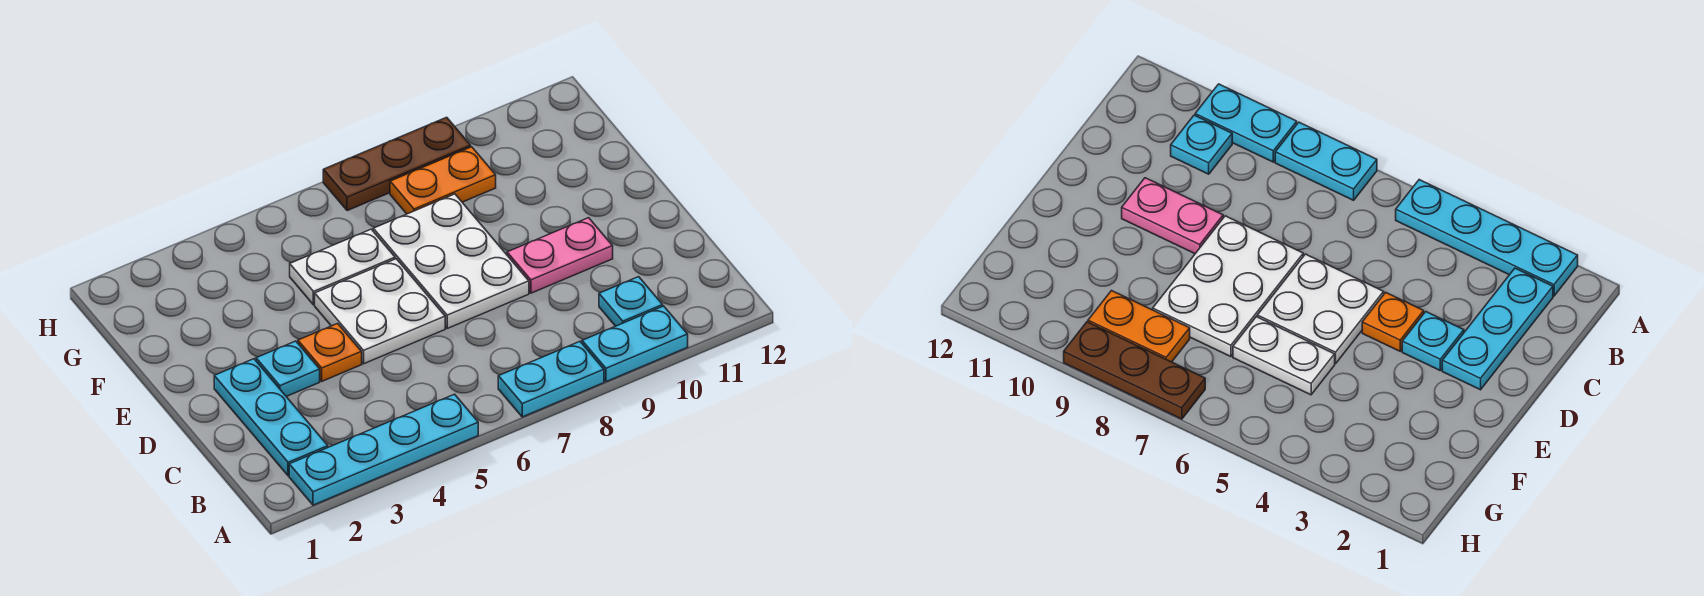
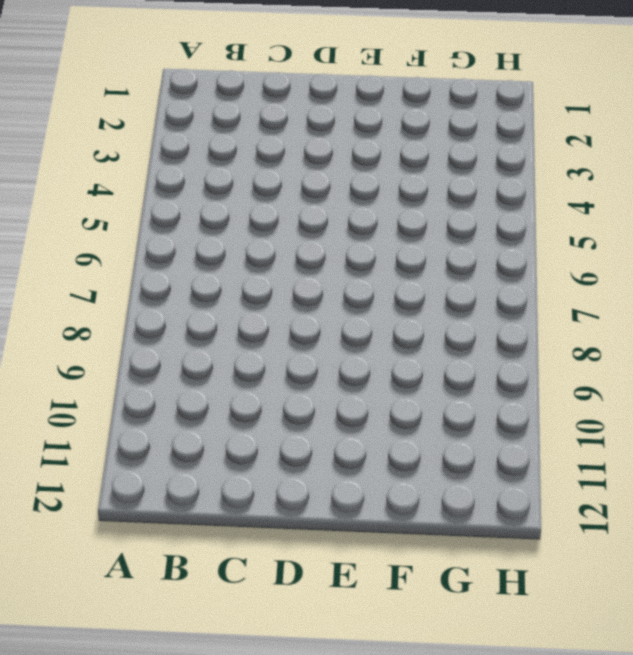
none -> cyan 1x4 plate [289,394,478,505]
none -> cyan 1x2 plate [498,342,604,417]
none -> cyan 1x2 plate [582,306,688,382]

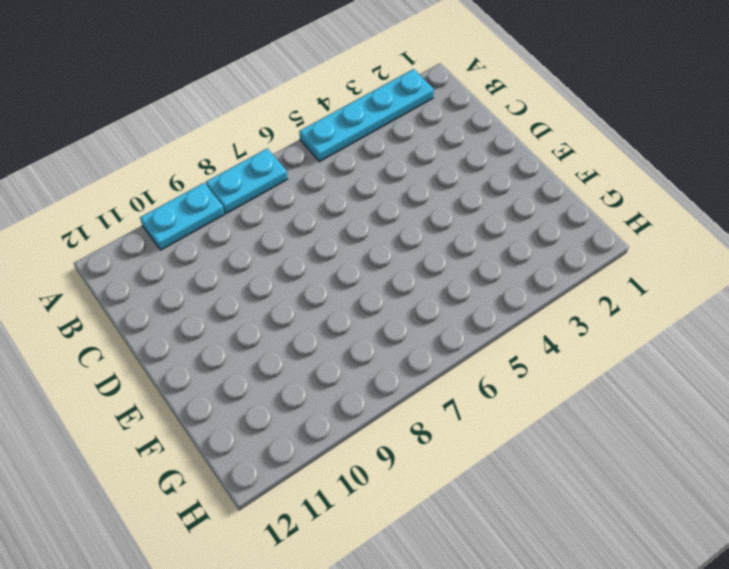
none -> cyan 1x3 plate [214,359,328,476]
none -> cyan 1x1 plate [599,277,663,326]
none -> cyan 1x1 plate [256,341,320,396]

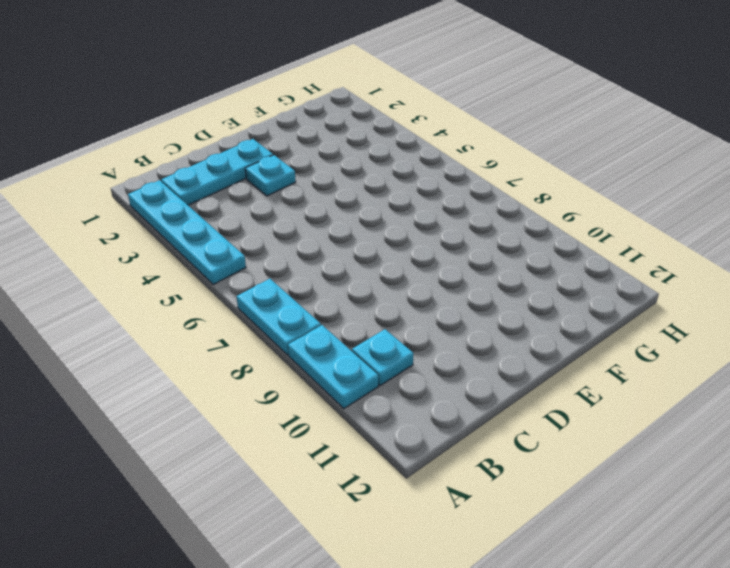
none -> orange 1x1 plate [298,324,362,381]
none -> white 2x2 plate [315,259,445,364]
none -> white 2x3 plate [373,194,529,328]

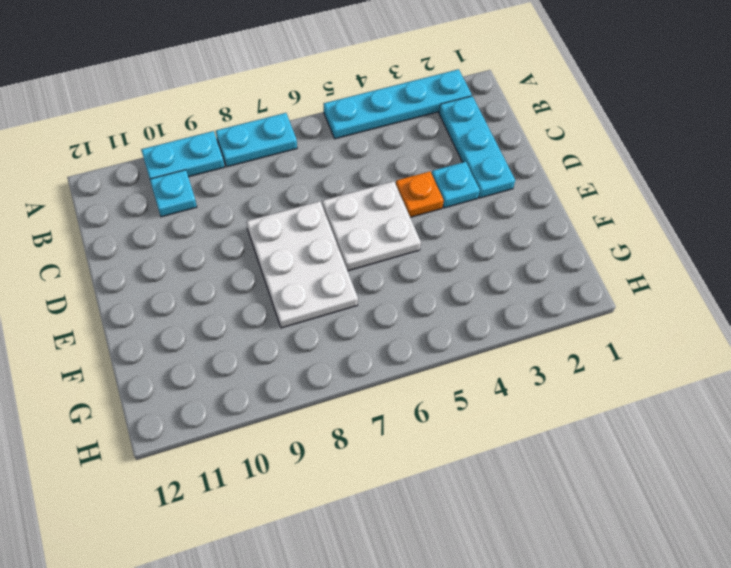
none -> pink 1x2 plate [507,218,613,293]
none -> white 1x2 plate [290,229,395,305]
none -> orange 1x2 plate [390,147,496,214]

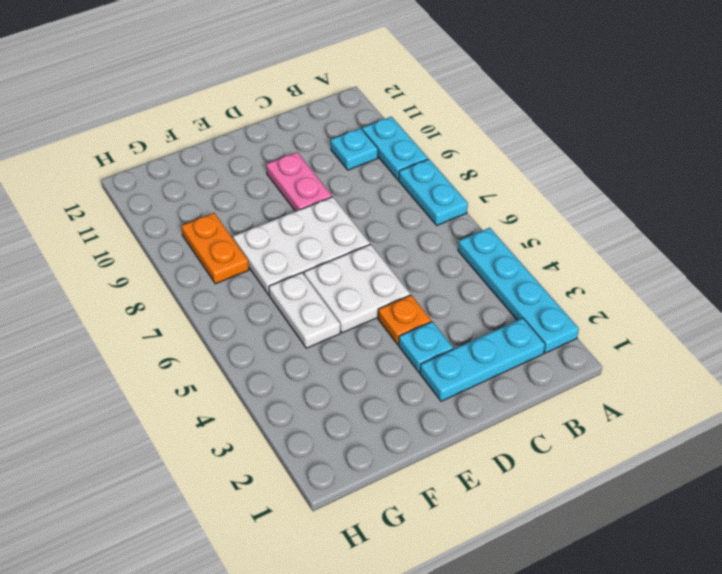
none -> brown 1x3 plate [323,117,471,211]

